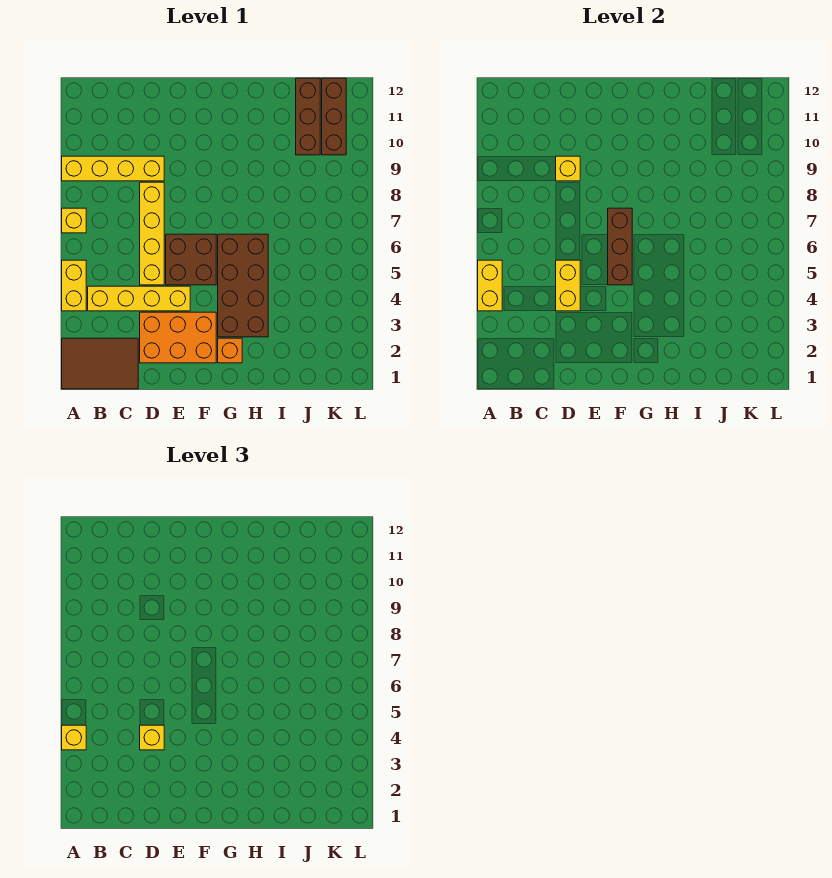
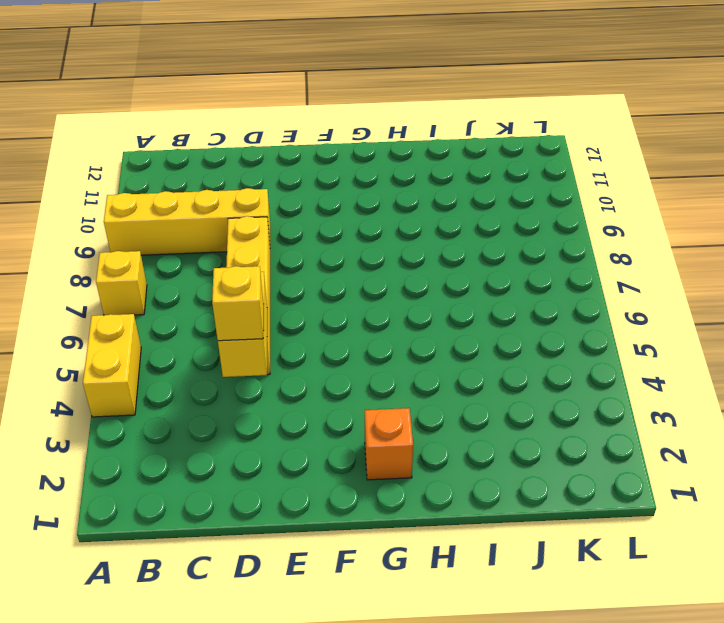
none -> brown 2x3 tile [62,338,138,389]
none -> yellow 1x4 brick [88,286,190,311]
none -> orange 2x3 brick [140,312,216,363]

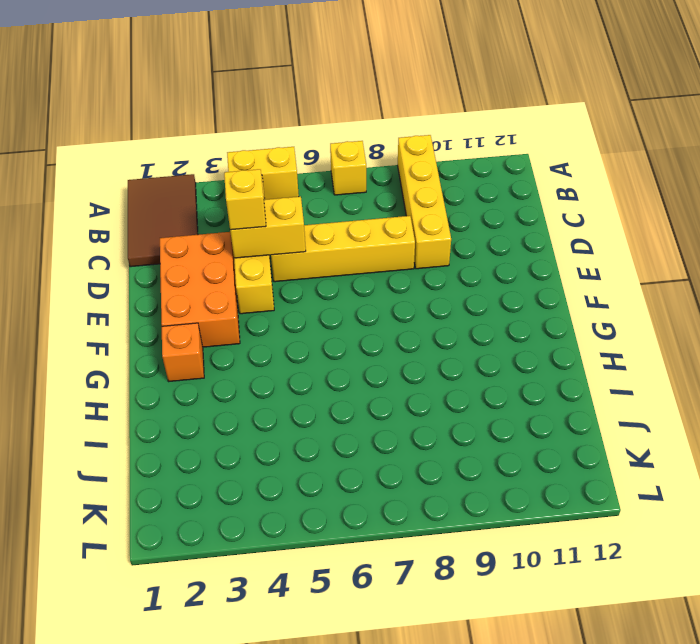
none -> brown 2x2 brick [166,234,216,285]
none -> brown 2x4 brick [218,234,268,337]
none -> brown 1x3 brick [296,78,320,155]

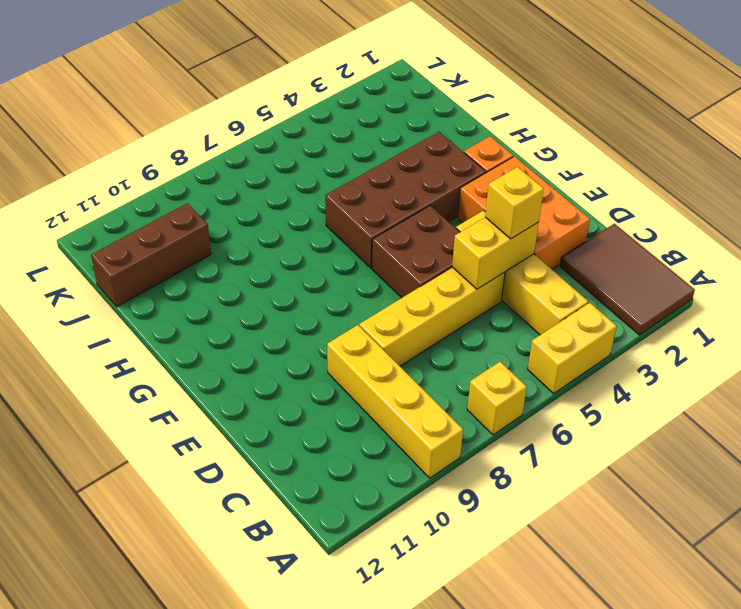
none -> brown 1x3 brick [322,78,346,155]
none -> yellow 1x2 brick [478,260,502,311]
none -> yellow 1x1 brick [556,156,580,181]

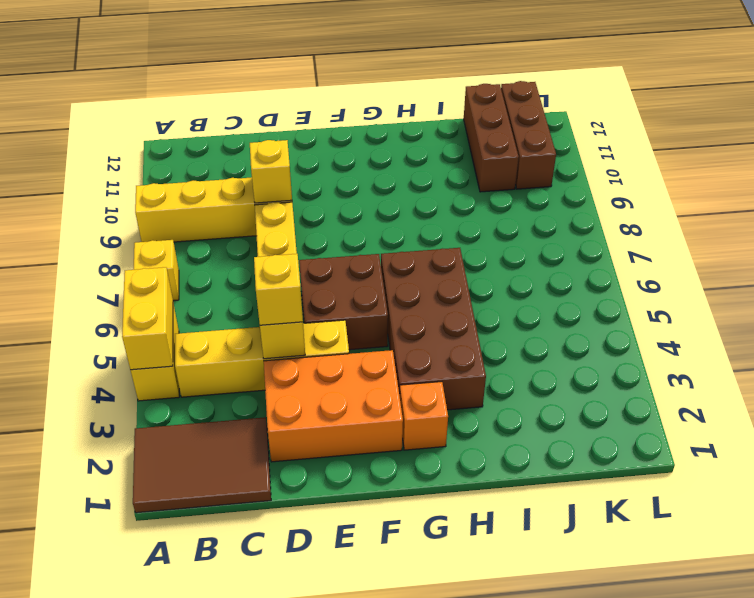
none -> brown 1x3 brick [608,208,632,285]
none -> yellow 1x1 brick [62,725,86,750]

